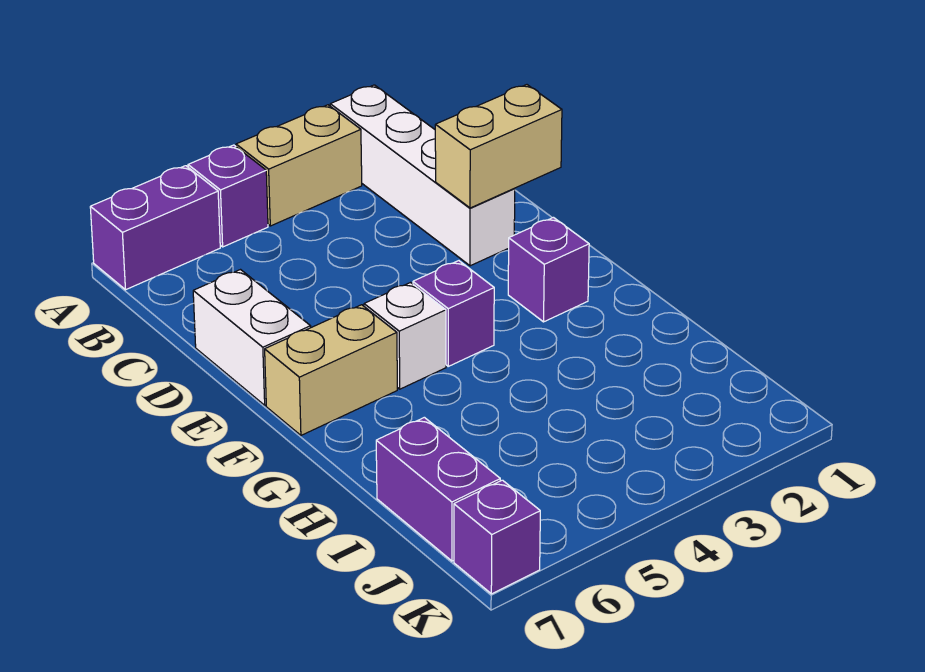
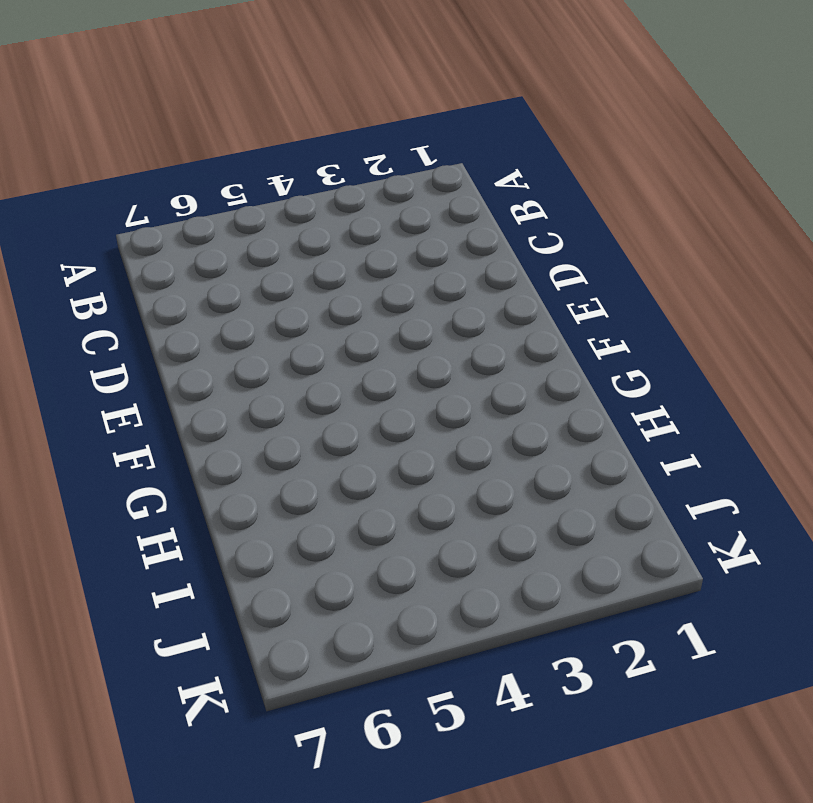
none -> white 1x4 brick [330,85,515,266]
none -> tan 1x2 brick [236,105,362,226]
none -> purple 1x1 brick [188,145,268,247]

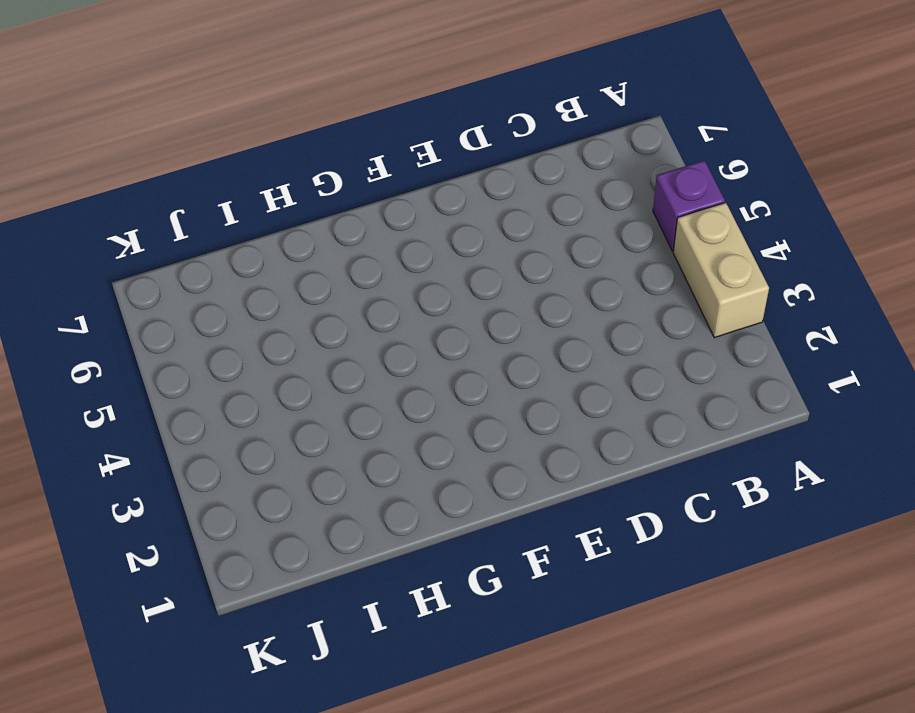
none -> white 1x4 brick [330,85,515,266]
none -> purple 1x2 brick [90,166,220,290]
none -> white 1x2 brick [193,270,311,405]

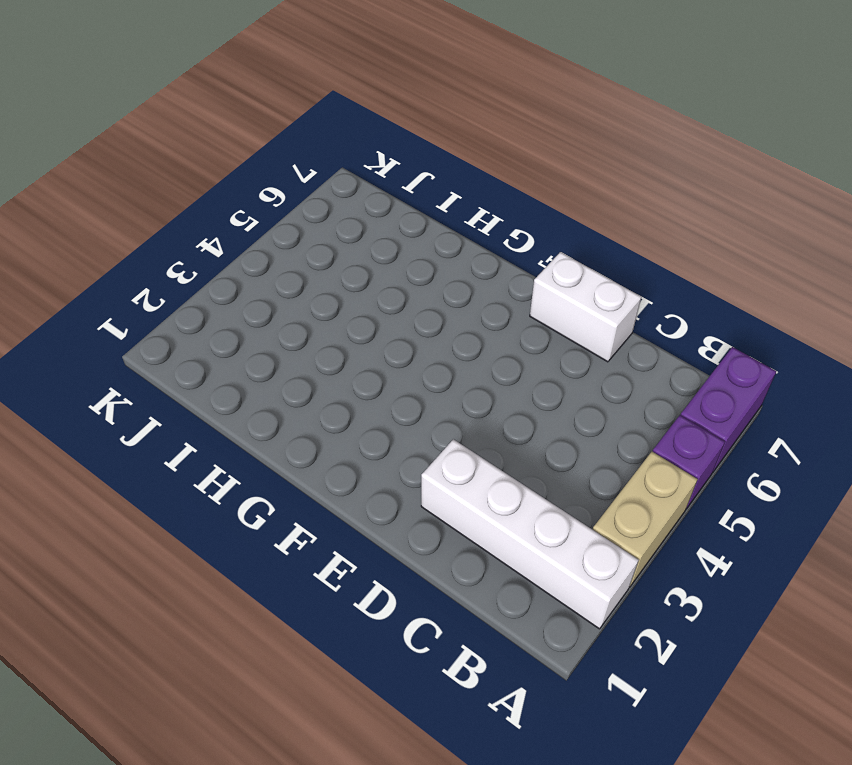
none -> purple 1x1 brick [508,218,589,322]
none -> purple 1x1 brick [413,261,494,366]
none -> white 1x1 brick [364,283,446,389]

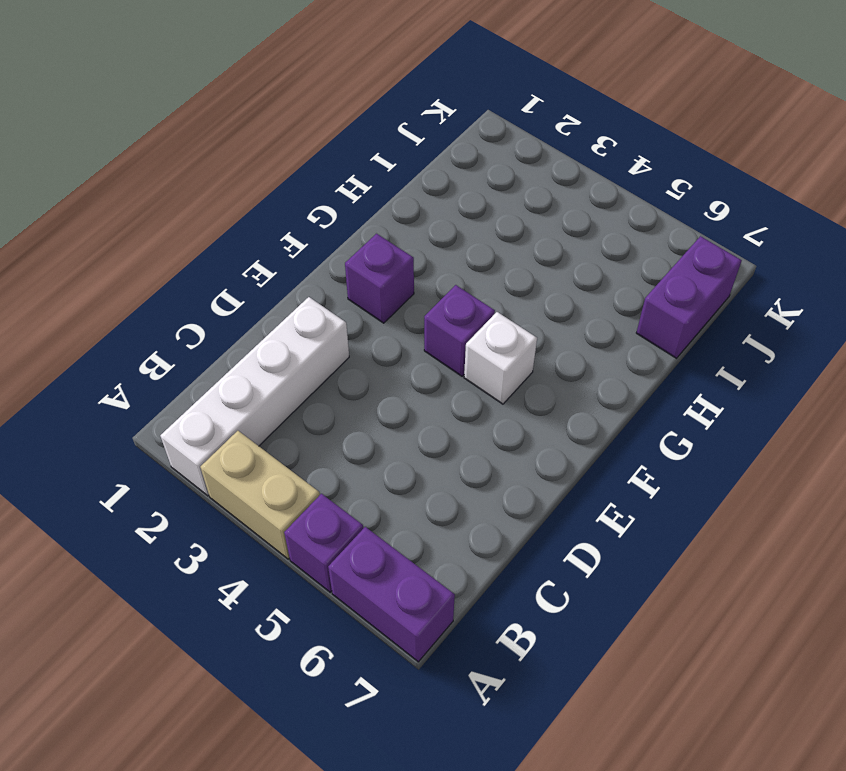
none -> white 1x2 brick [193,270,311,405]
none -> tan 1x2 brick [265,305,397,435]
none -> purple 1x1 brick [454,480,540,594]

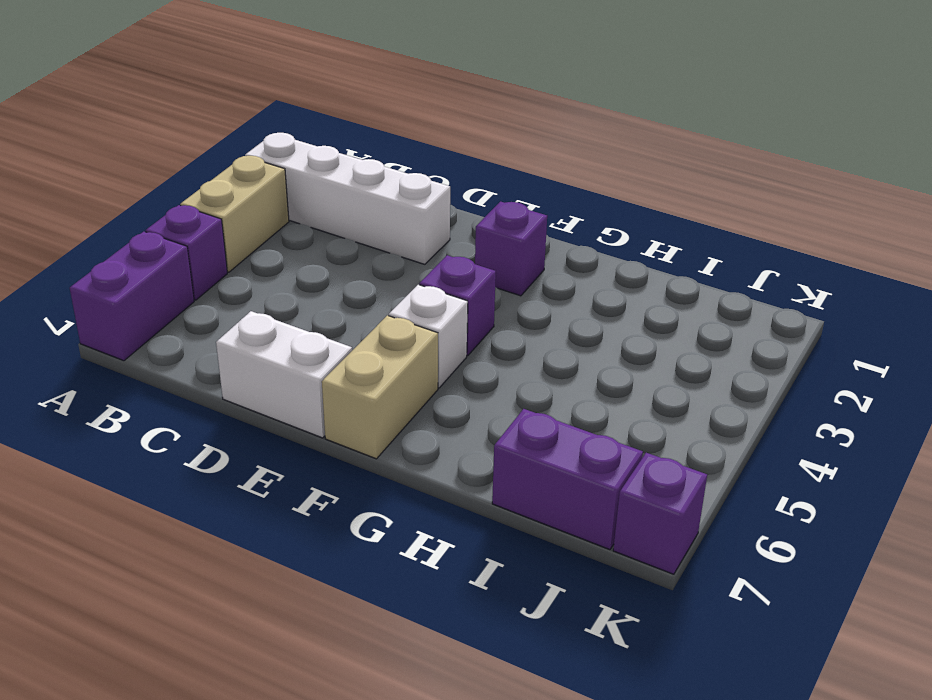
none -> tan 1x2 brick [435,85,562,208]

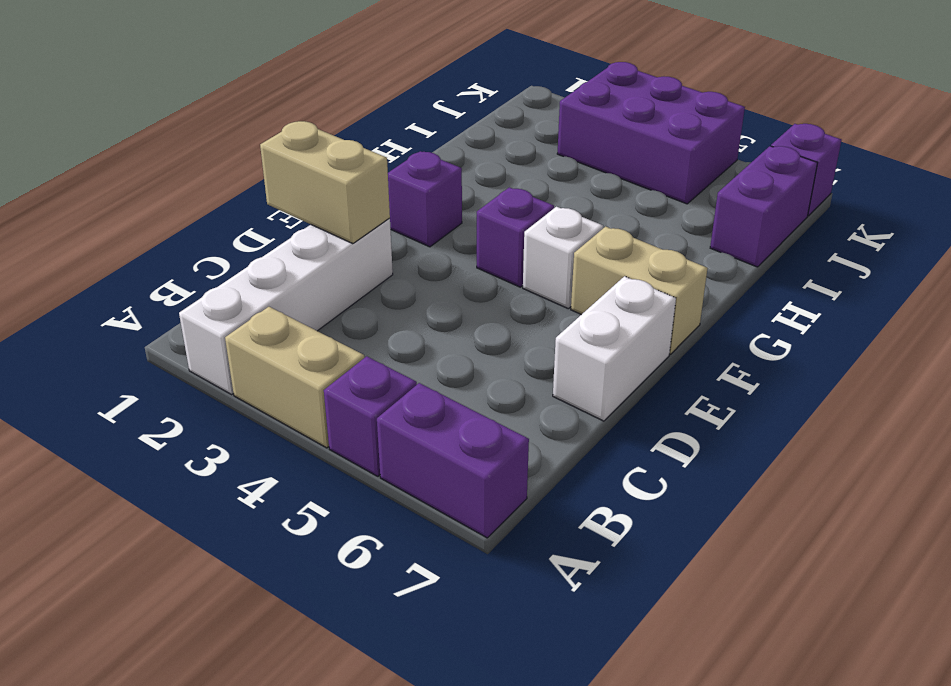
purple 2x3 brick [557,62,745,204] -> none

